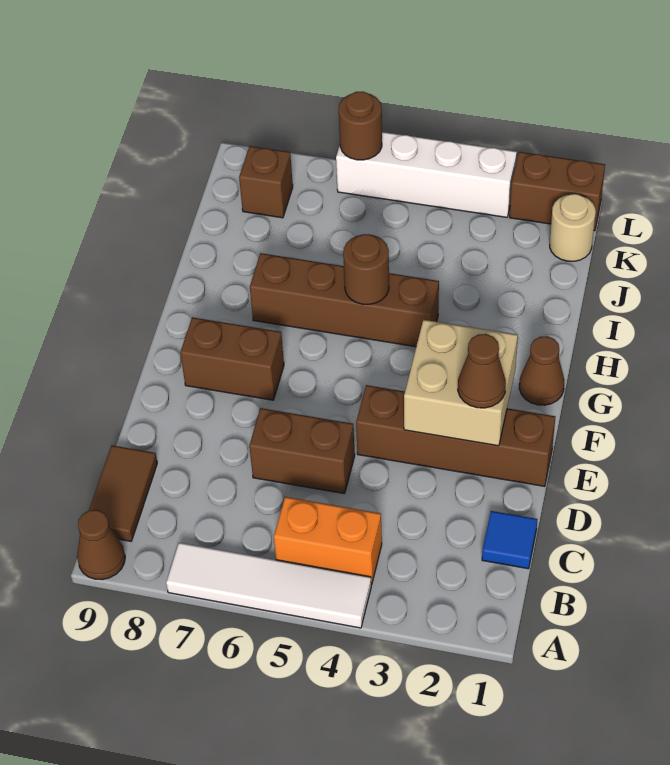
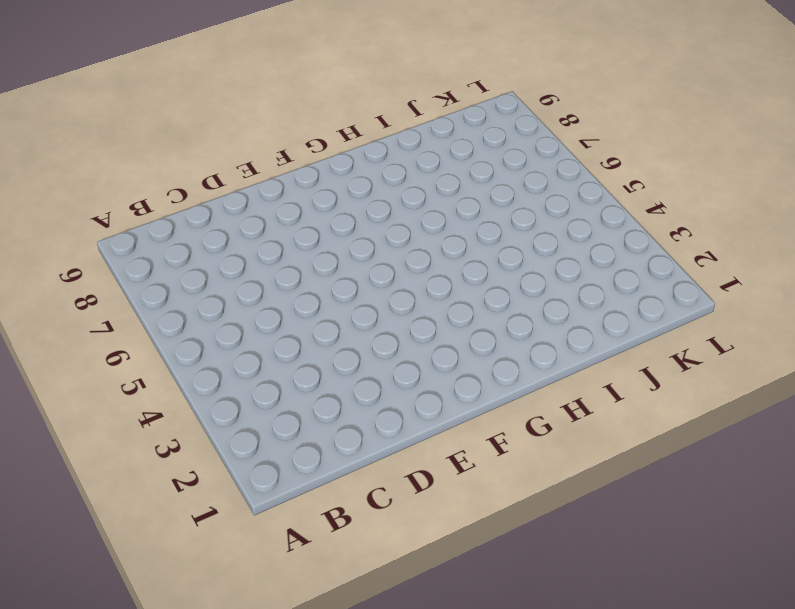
none -> white 1x4 tile [166,543,372,628]
none -> brown 1x1 cone [77,510,125,580]
none -> orange 1x2 brick [274,497,382,584]

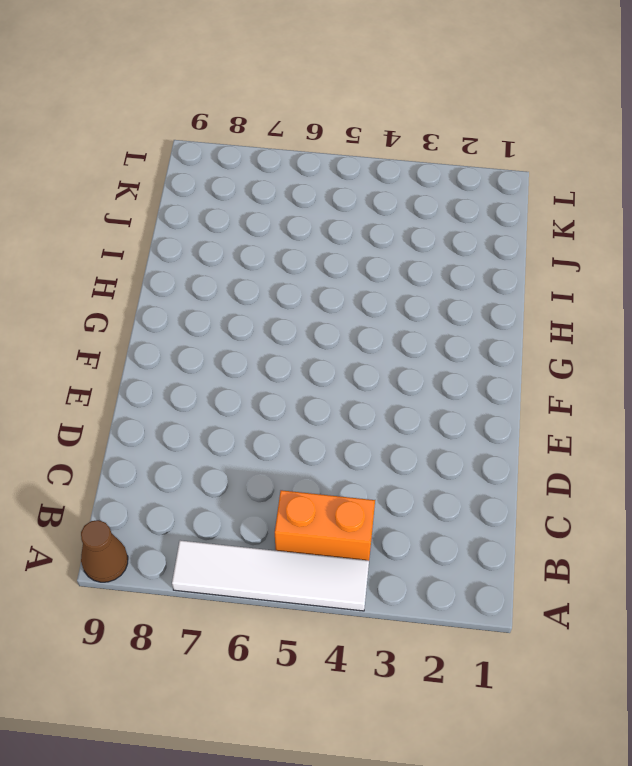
none -> brown 1x2 tile [89,445,157,541]
none -> blue 1x1 tile [482,511,537,569]
none -> brown 1x2 brick [249,408,355,494]

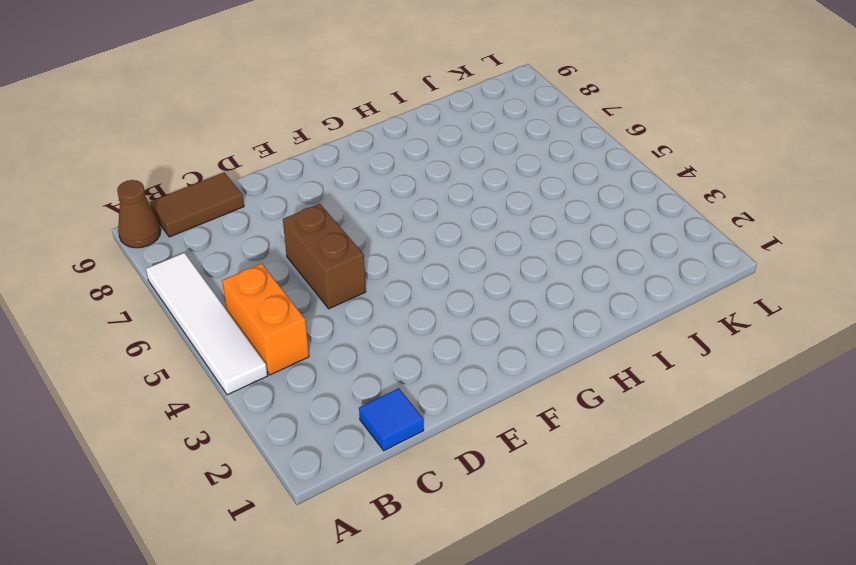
none -> brown 1x4 brick [356,385,555,486]
none -> brown 1x2 brick [180,317,284,400]
none -> brown 1x1 cone [519,336,564,405]

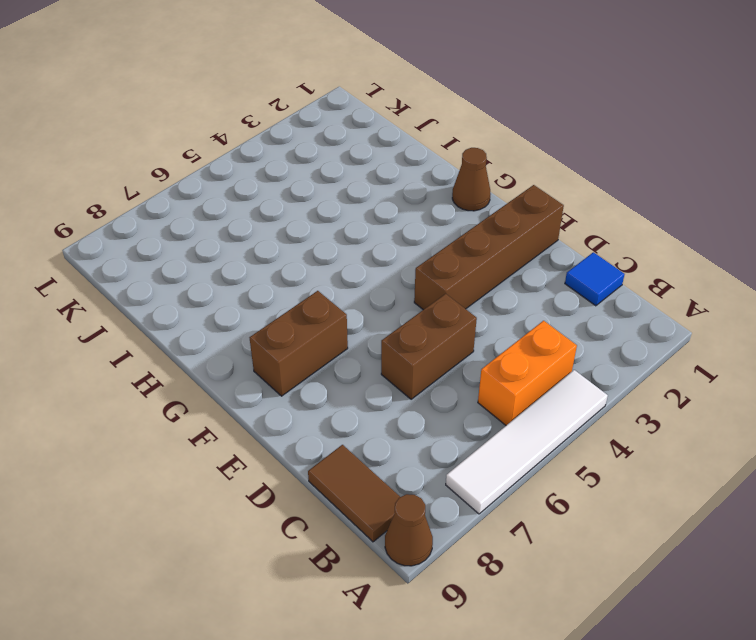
none -> brown 1x4 brick [250,253,439,347]
none -> tan 1x1 round brick [550,194,596,261]
none -> brown 1x1 brick [239,146,293,218]

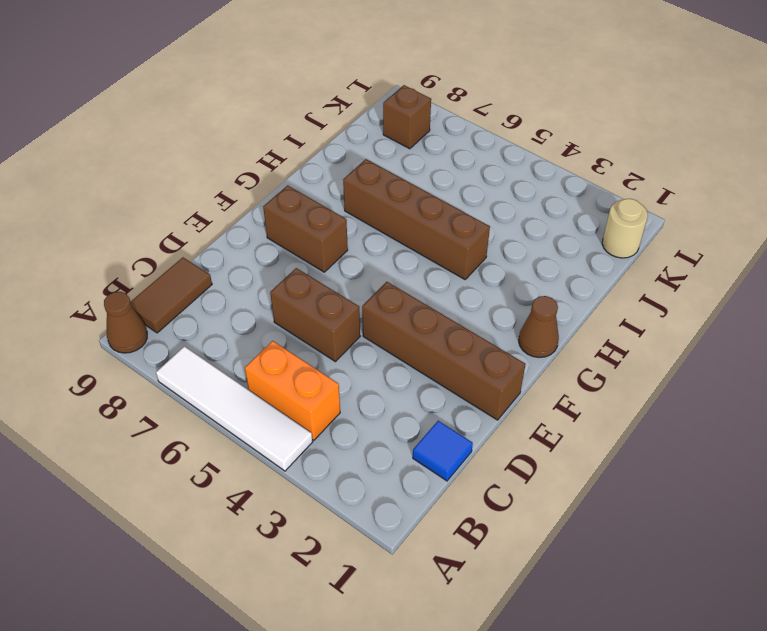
none -> brown 1x2 brick [510,152,605,231]
none -> white 1x4 brick [336,132,517,217]
none -> tan 2x2 brick [404,320,518,446]

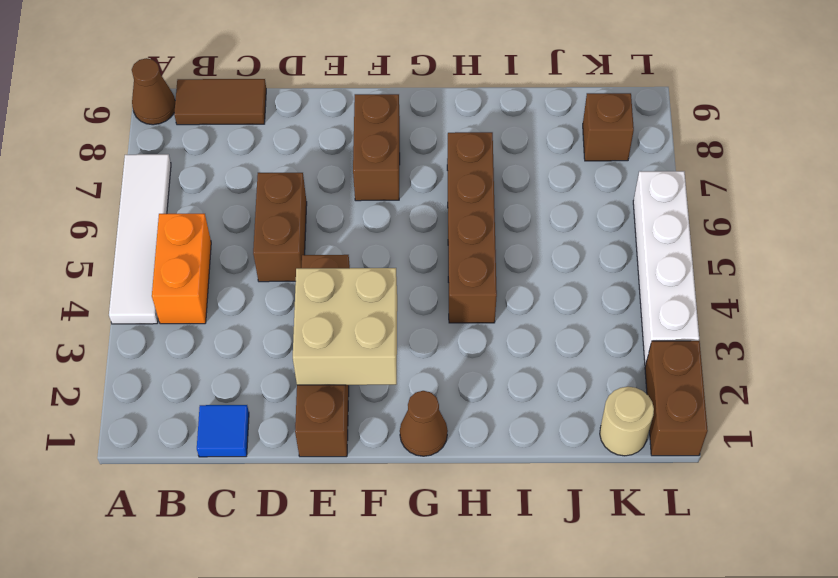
none -> brown 1x1 round brick [343,234,389,304]
none -> brown 1x1 round brick [339,92,382,160]
none -> brown 1x1 cone [458,334,506,408]

